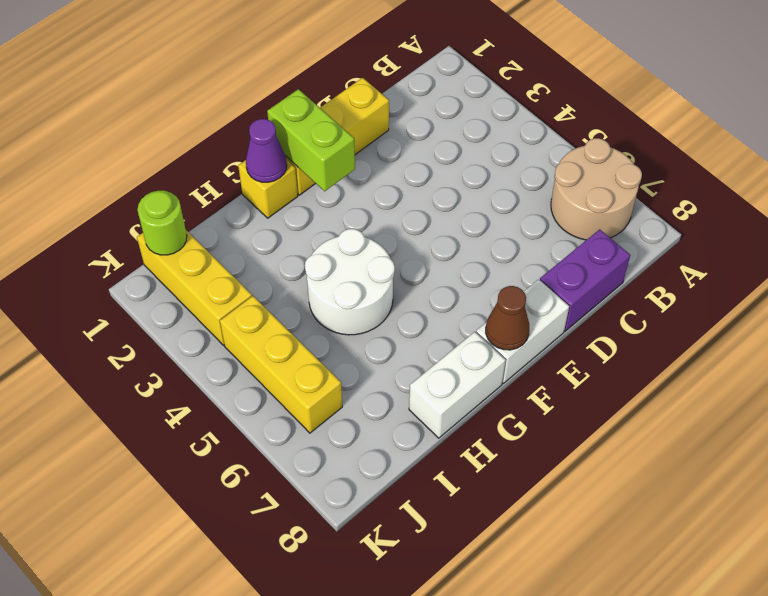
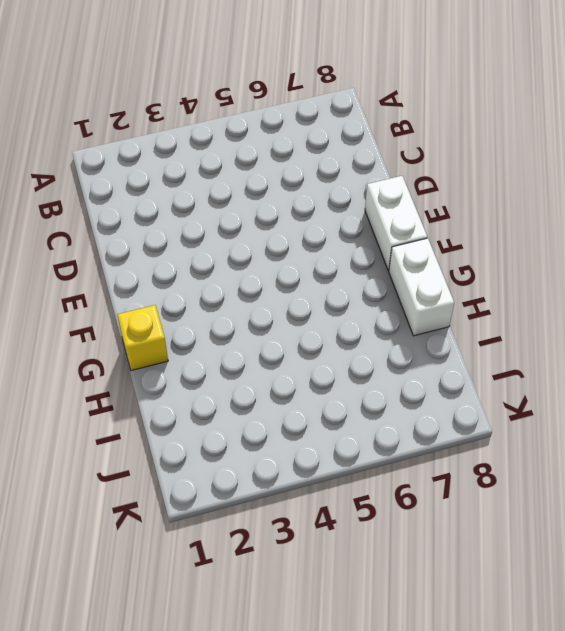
none -> tan 2x2 round brick [551,138,642,240]
none -> purple 1x2 brick [540,229,630,331]
none -> yellow 1x3 brick [286,78,389,195]

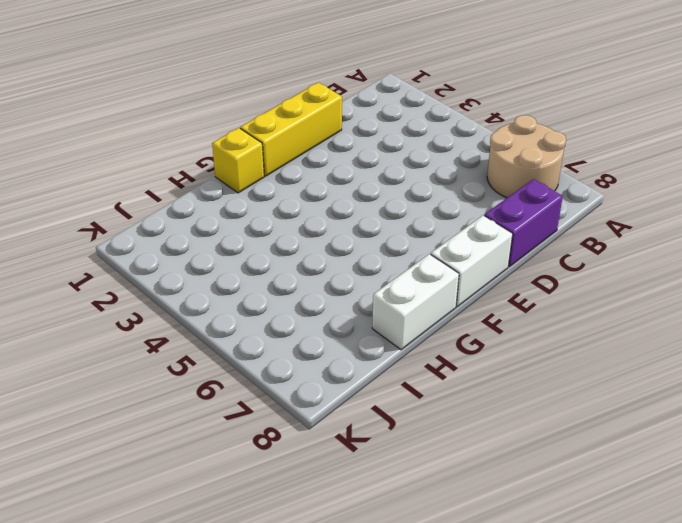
none -> white 2x2 round brick [305,229,395,335]
none -> yellow 1x3 brick [137,230,252,345]
none -> yellow 1x3 brick [220,296,342,433]

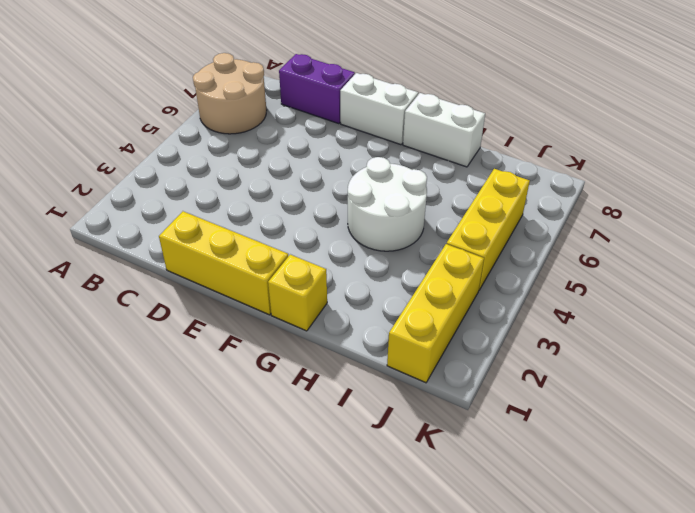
none -> lime 1x2 brick [267,89,355,191]
none -> brown 1x1 cone [486,286,529,350]
none -> purple 1x1 cone [246,119,287,182]

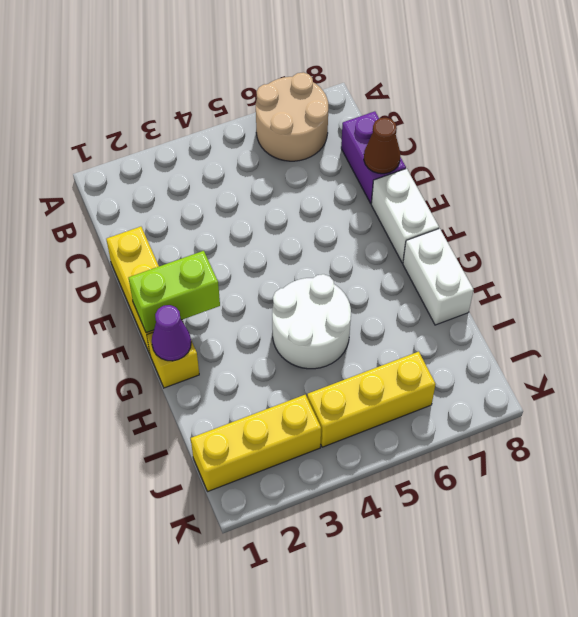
brown 1x1 cone [364,118,400,174] -> brown 1x1 cone moved to [486,286,529,350]
none -> lime 1x1 round brick [138,191,187,255]

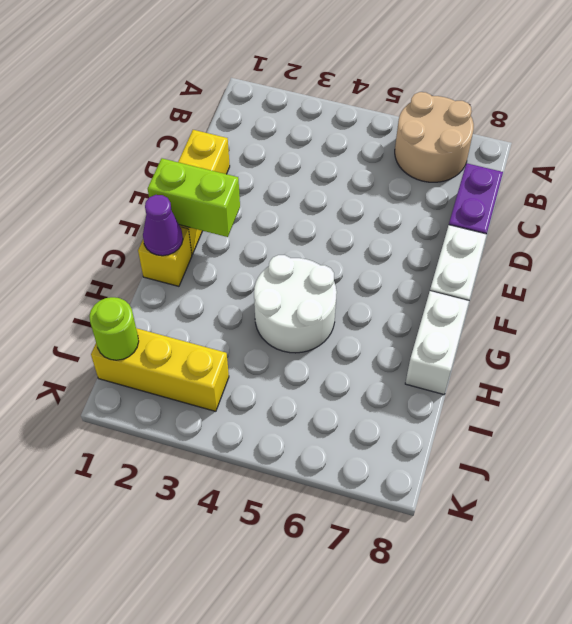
none -> yellow 1x3 brick [220,296,342,433]
none -> brown 1x1 cone [486,286,529,350]

